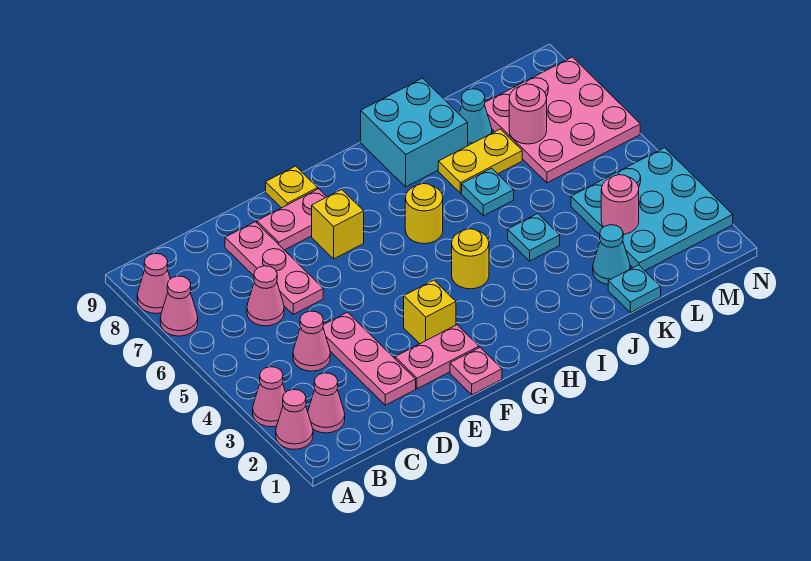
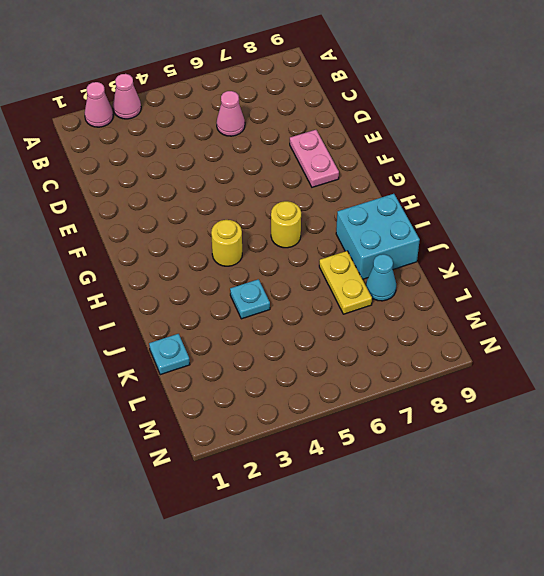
none -> pink 1x1 cone [160,276,198,336]
none -> pink 1x1 cone [137,254,170,314]
none -> pink 1x1 cone [308,373,345,433]

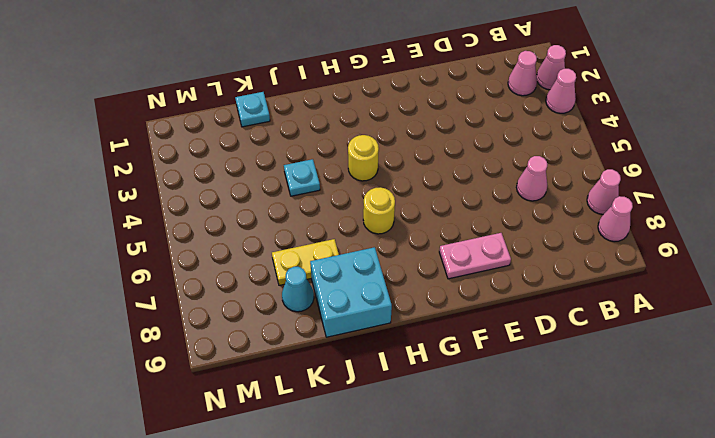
none -> pink 1x1 cone [293,311,330,371]
none -> pink 1x3 plate [323,312,416,405]
none -> pink 1x3 plate [225,222,323,314]

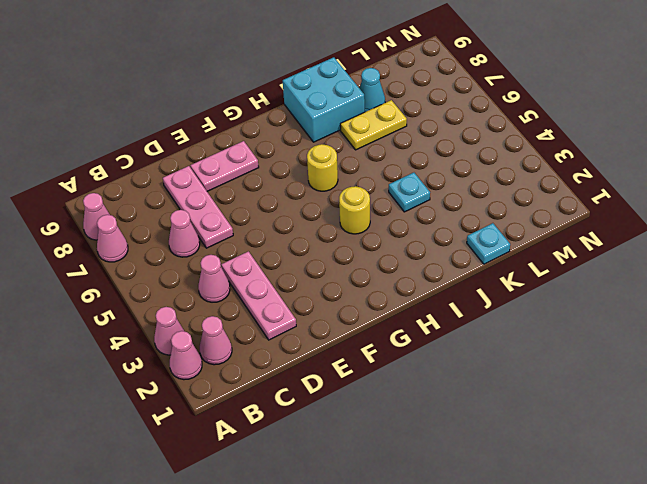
none -> pink 1x2 plate [395,325,479,389]
none -> pink 1x1 plate [450,348,502,395]
none -> yellow 1x1 brick [404,280,456,344]

